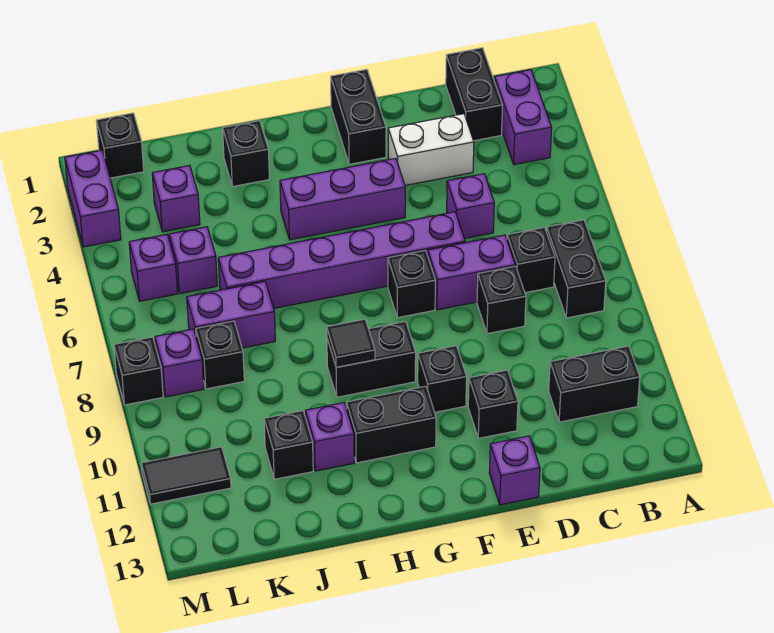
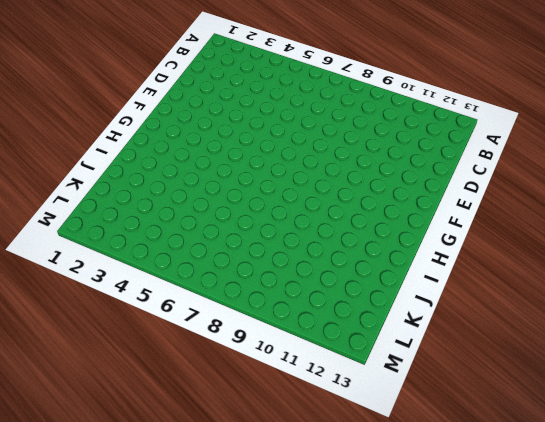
none -> purple 1x2 brick [495,70,552,165]
none -> black 1x2 brick [547,220,606,318]
none -> black 1x2 brick [549,346,640,422]
none -> black 1x2 brick [446,48,502,141]

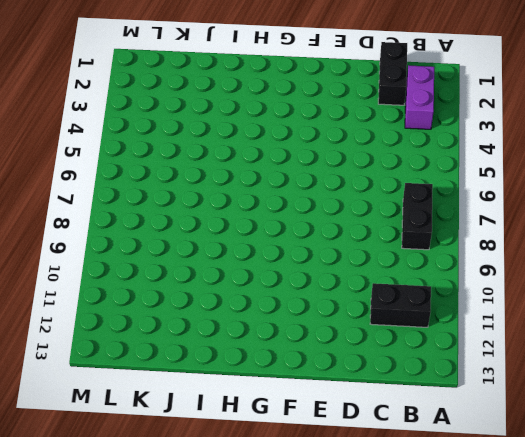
none -> black 1x1 brick [507,227,555,293]
none -> white 1x2 brick [388,114,474,185]
none -> purple 1x1 brick [447,174,494,239]
none -> purple 1x2 brick [428,235,515,310]

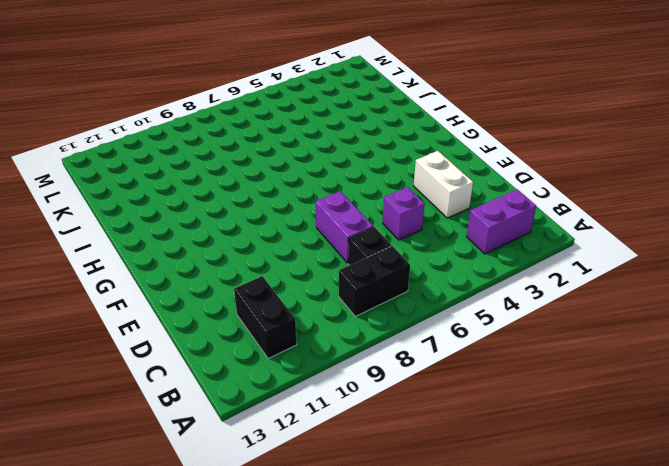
none -> black 1x2 brick [446,48,502,141]
none -> black 1x1 brick [477,266,526,334]
none -> purple 1x6 brick [218,212,465,308]
none -> black 1x1 brick [468,370,518,438]

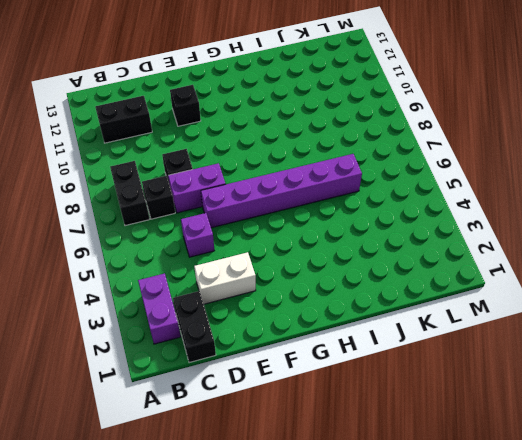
none -> purple 1x1 brick [489,436,540,505]
none -> black 1x2 brick [331,69,386,164]
none -> purple 1x3 brick [280,158,405,240]
none -> black 1x1 brick [388,250,435,318]

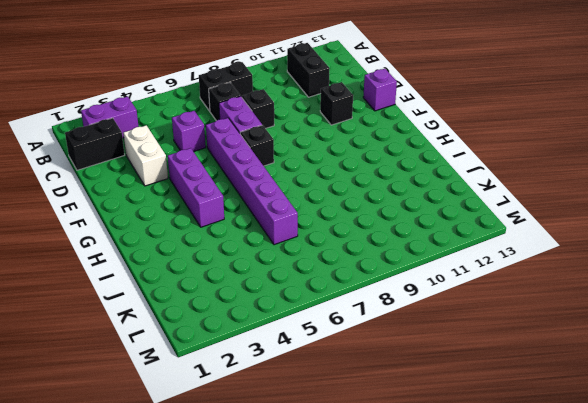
none -> black 1x2 brick [331,69,386,164]
none -> black 1x1 brick [418,346,467,412]
none -> black 1x2 brick [327,321,416,397]
none -> black 1x2 brick [346,386,436,463]

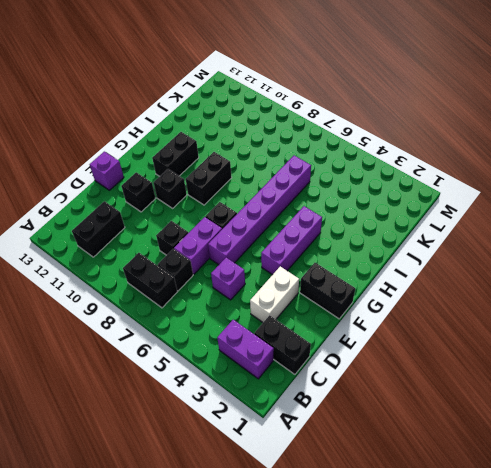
none -> black 1x1 brick [223,121,269,186]
none -> purple 1x1 brick [305,403,354,471]
none -> purple 1x2 brick [187,282,275,348]
none -> black 1x1 brick [264,411,313,479]

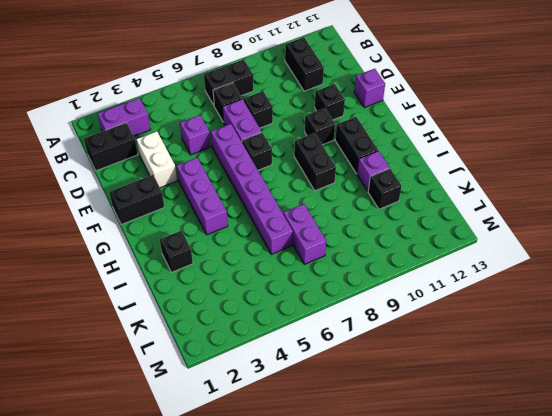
none -> purple 1x1 brick [152,166,200,232]
none -> purple 1x1 brick [169,227,217,294]
none -> black 1x1 brick [196,321,244,389]
none -> black 1x1 brick [96,113,144,178]

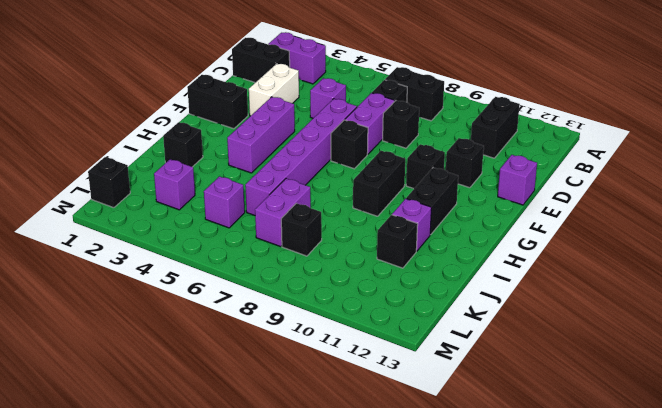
none -> purple 1x1 brick [129,234,177,301]
none -> purple 1x1 brick [155,329,204,397]
none -> black 1x2 tile [141,447,231,504]
none -> purple 1x2 brick [65,150,121,247]

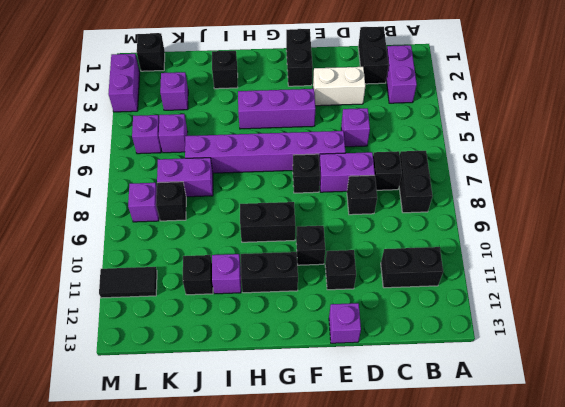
none -> black 1x1 brick [114,337,163,405]
none -> black 1x1 tile [327,319,375,367]

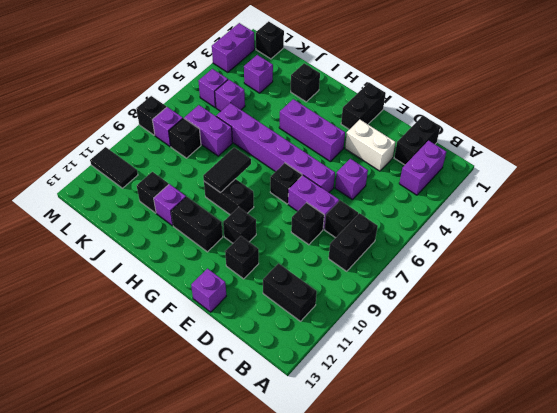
black 1x2 tile [203,148,251,193] -> black 1x1 tile [327,319,375,367]

